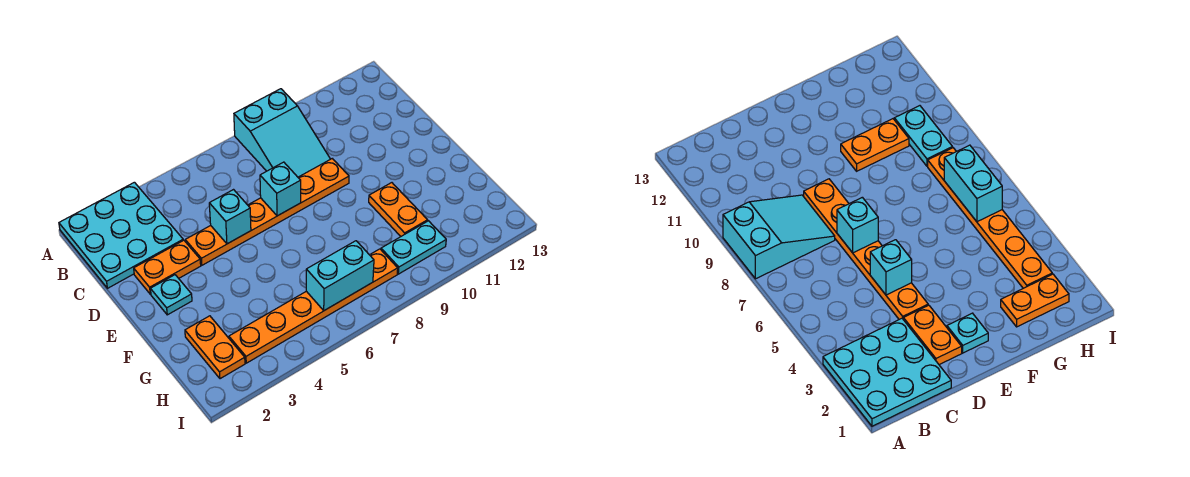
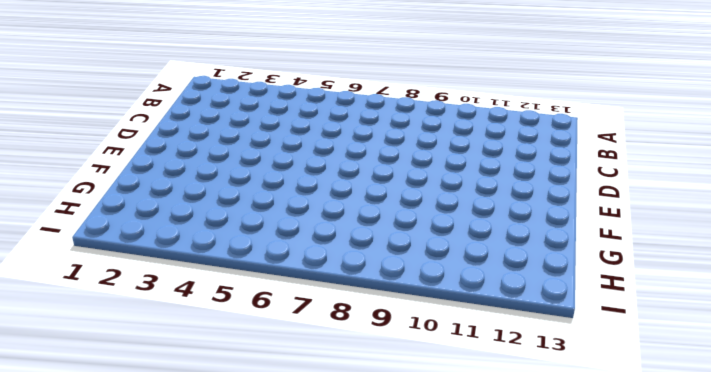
none -> cyan 3x3 plate [59,182,183,288]
none -> cyan 2x3 slope [234,89,330,177]
none -> orange 1x2 plate [134,240,201,294]

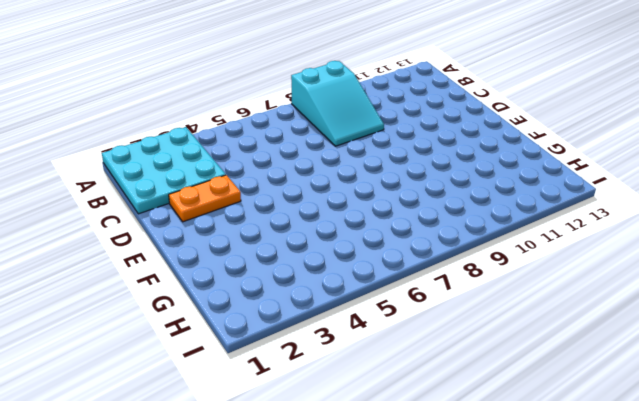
none -> orange 1x6 plate [185,159,349,265]
none -> cyan 1x1 plate [151,275,192,315]
none -> orange 1x2 plate [369,183,428,236]

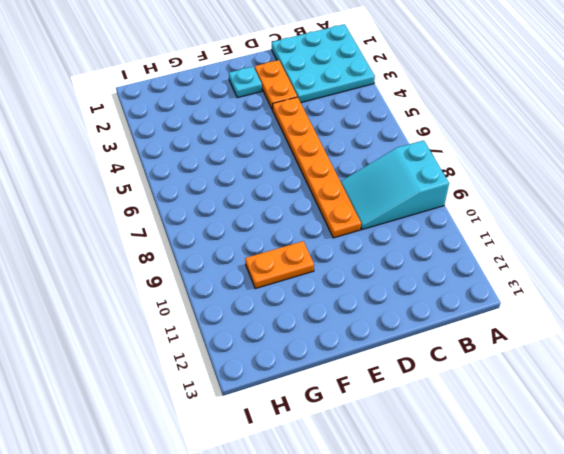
none -> orange 1x2 plate [185,316,245,379]
none -> orange 1x6 plate [229,249,398,363]
none -> cyan 1x2 plate [381,221,446,274]

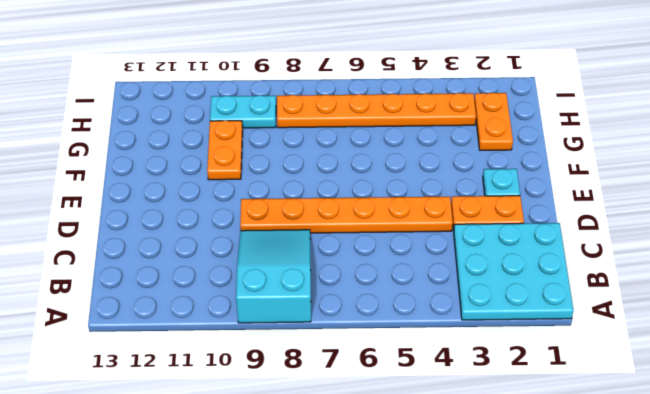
none -> cyan 1x1 brick [209,190,251,244]
none -> cyan 1x1 brick [260,162,301,216]
none -> cyan 1x2 brick [306,241,374,310]

